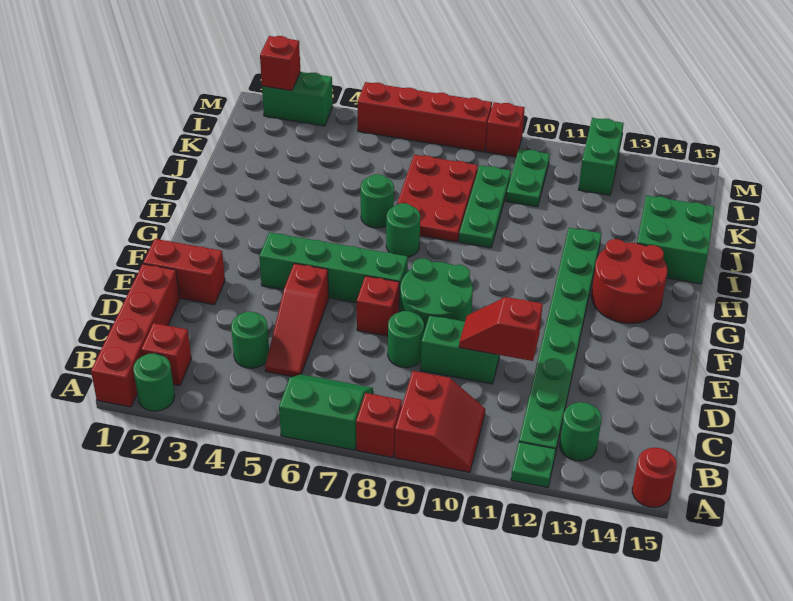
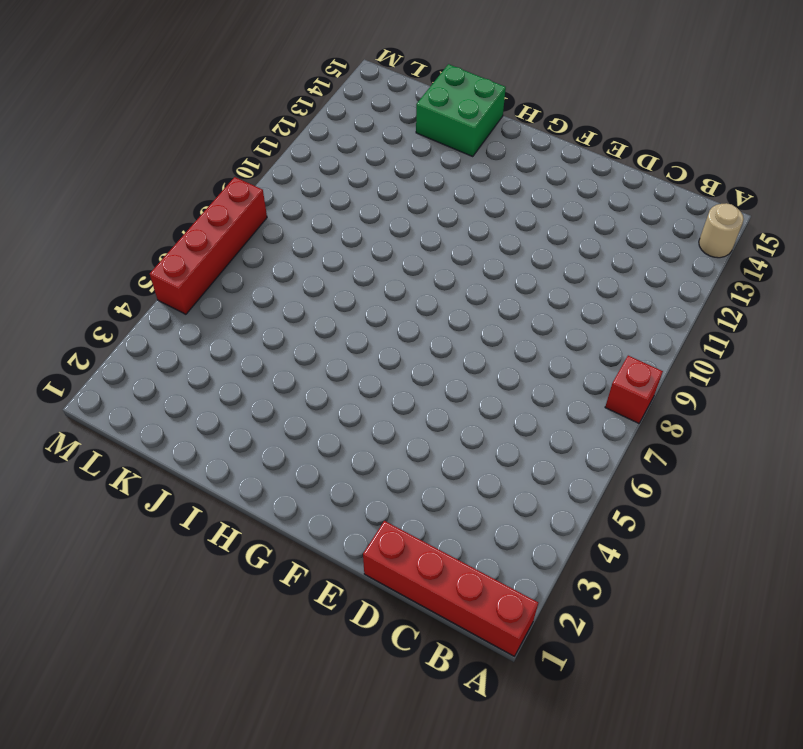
tan 1x1 round brick [699,203,744,258] -> none
none -> green 1x1 round brick [133,353,175,411]
none -> green 2x2 slope [279,374,373,450]
none -> red 2x2 slope [395,371,485,472]
none -> green 1x1 plate [511,442,556,488]

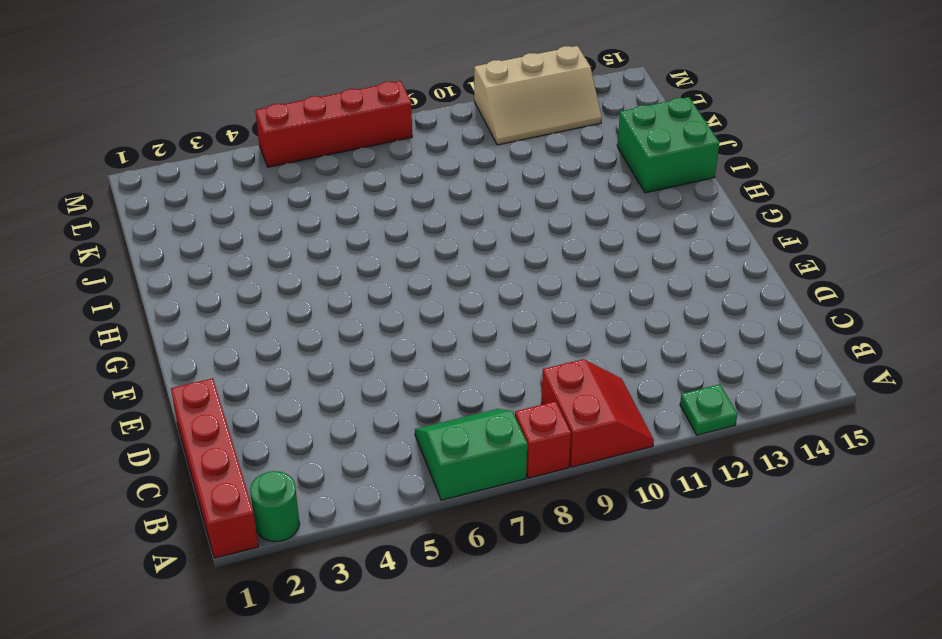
tan 2x3 slope [474,46,602,145] -> green 1x2 brick [579,118,624,195]
none -> red 1x1 round brick [632,448,677,507]
none -> red 1x1 brick [141,323,191,385]
none -> green 1x8 plate [519,228,602,454]
none -> green 1x1 round brick [560,402,601,461]

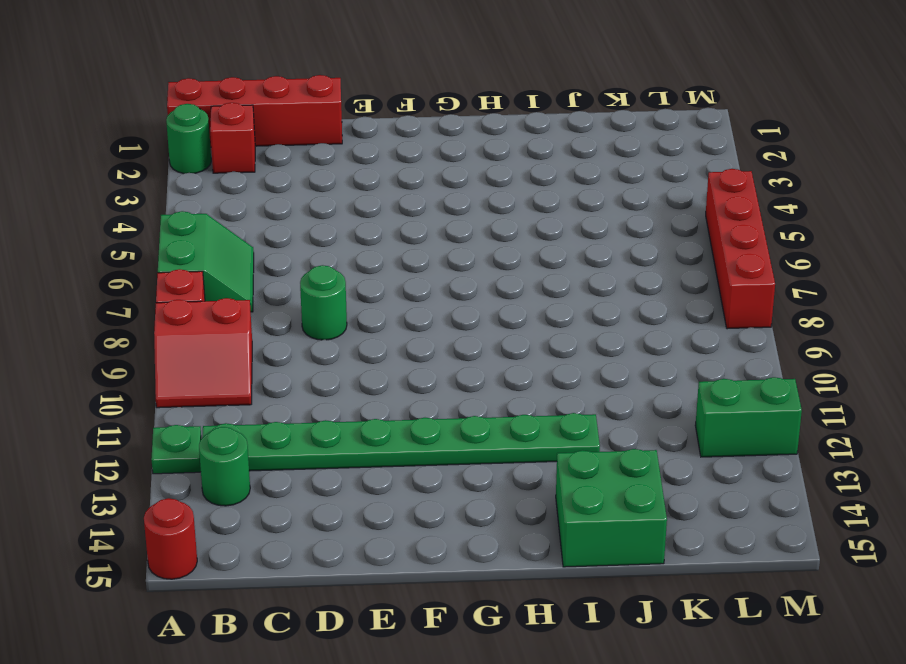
none -> green 1x1 round brick [231,312,269,368]
none -> red 1x3 slope [265,263,329,377]
none -> green 1x2 brick [421,315,499,384]
none -> red 1x2 brick [143,239,225,305]

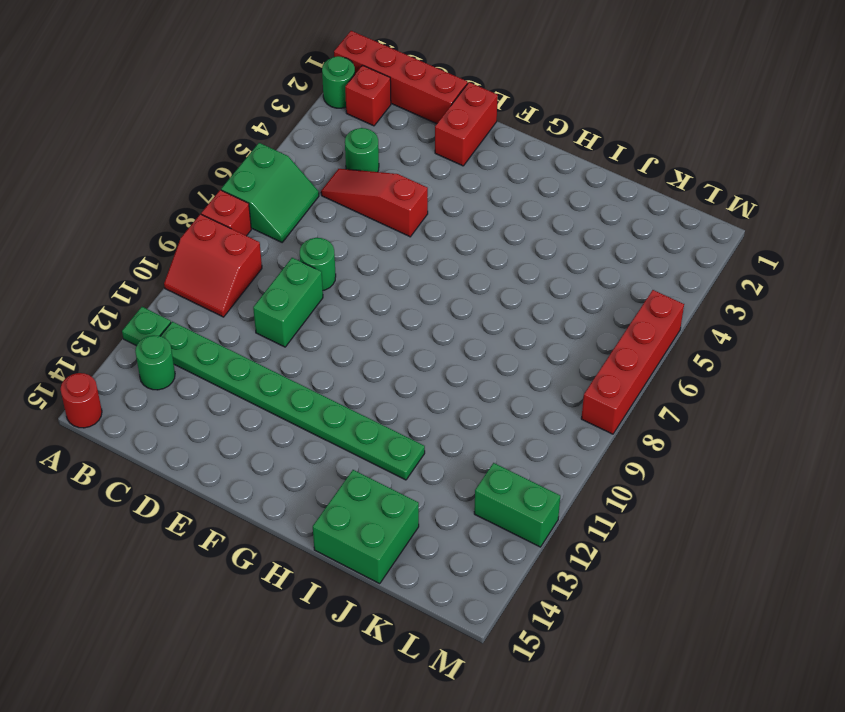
none -> red 1x1 brick [357,276,399,336]
none -> green 2x2 round brick [400,259,473,331]
none -> green 1x4 brick [259,232,408,310]
none -> red 2x2 round brick [591,239,667,323]

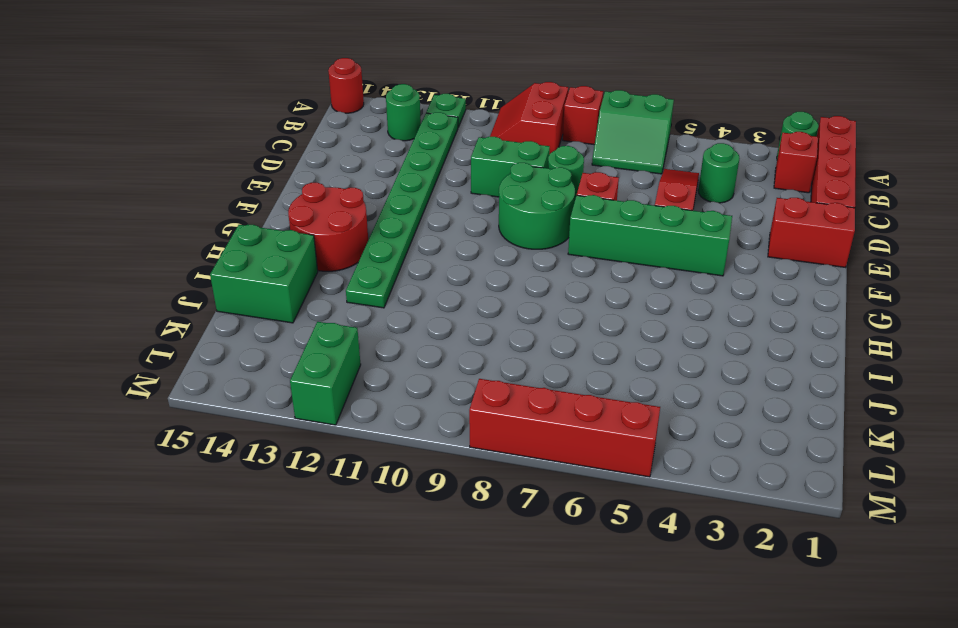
none -> green 1x1 round brick [386,203,420,257]
none -> green 1x1 round brick [361,174,394,228]
none -> red 2x3 plate [397,155,478,242]
none -> green 1x3 plate [459,165,511,248]

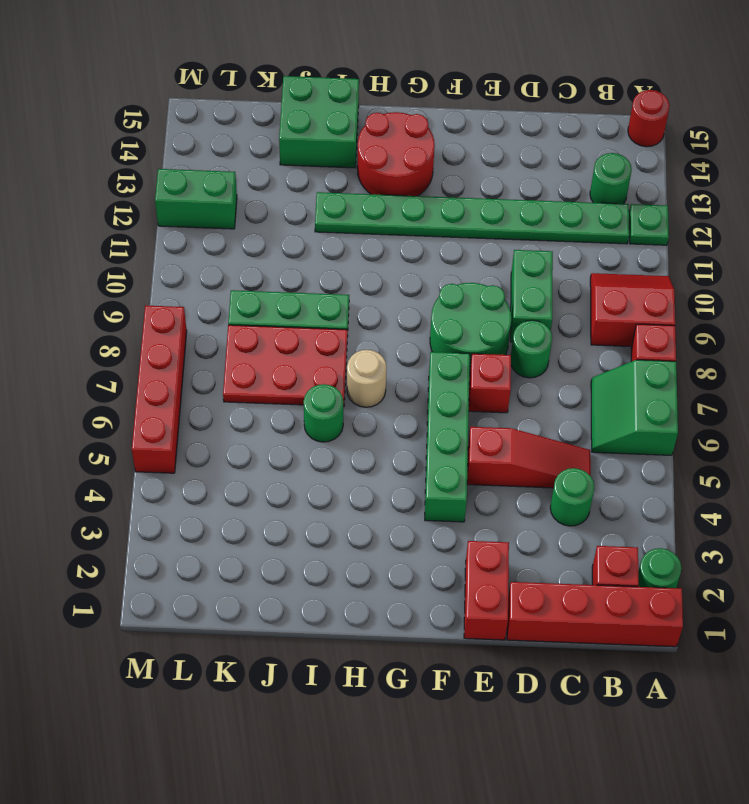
tan 1x1 round brick [347,350,387,407] -> green 1x1 round brick [386,203,420,257]
none -> green 1x2 plate [506,149,550,207]
none -> green 1x2 brick [262,72,333,126]
none -> red 1x1 brick [486,102,525,157]
none -> red 1x2 slope [459,297,543,361]

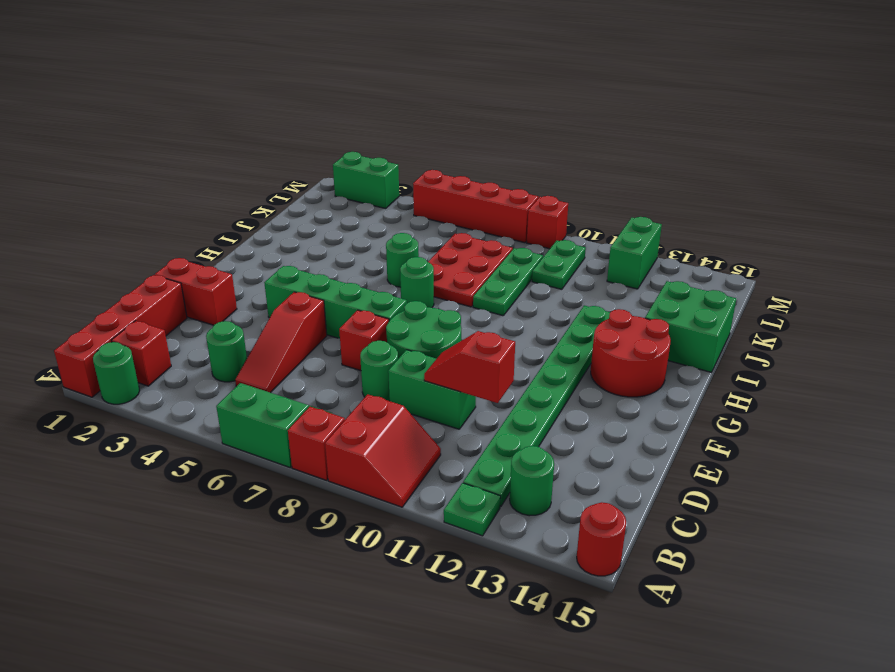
none -> red 1x1 brick [260,36,300,91]

